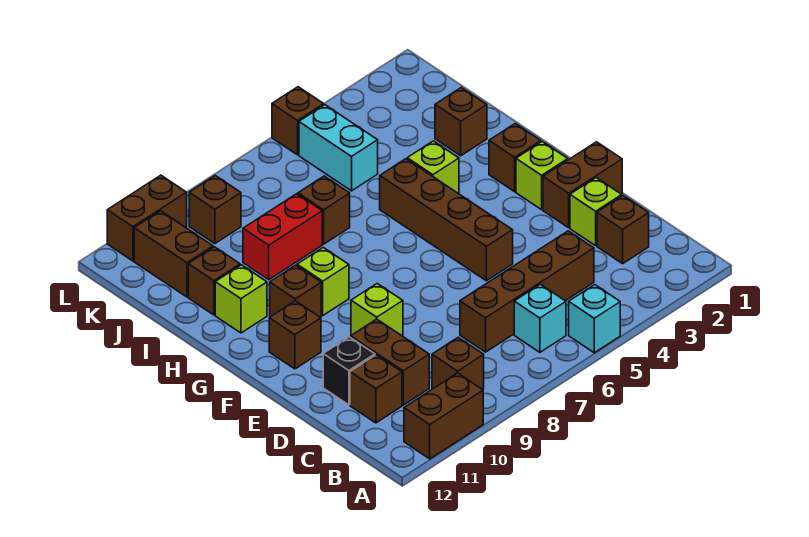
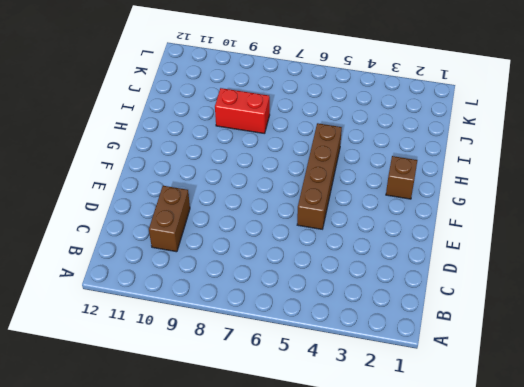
none -> cyan 1x1 brick [569,285,620,353]
none -> brown 1x2 brick [404,373,483,459]
none -> cyan 1x1 brick [514,284,566,352]

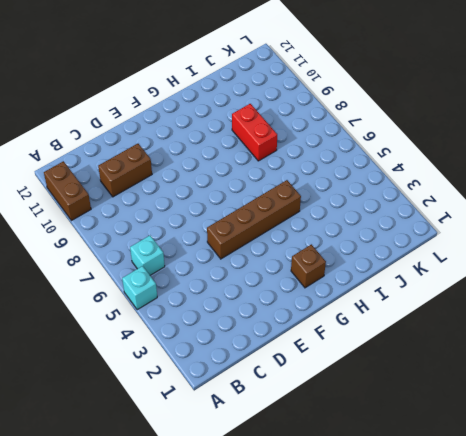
none -> brown 1x1 brick [432,338,484,390]
none -> brown 1x1 brick [597,196,649,264]
none -> brown 1x4 brick [460,231,594,352]

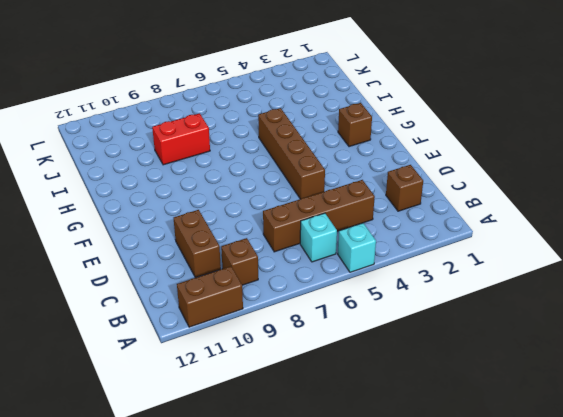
none -> brown 1x1 brick [350,355,402,423]
none -> lime 1x1 brick [570,178,622,246]
none -> black 1x1 brick [323,337,375,405]

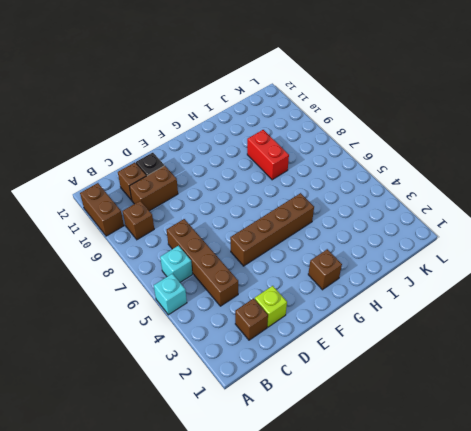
none -> brown 1x2 brick [543,142,622,228]
none -> lime 1x1 brick [351,284,403,336]
none -> lime 1x1 brick [516,142,568,210]

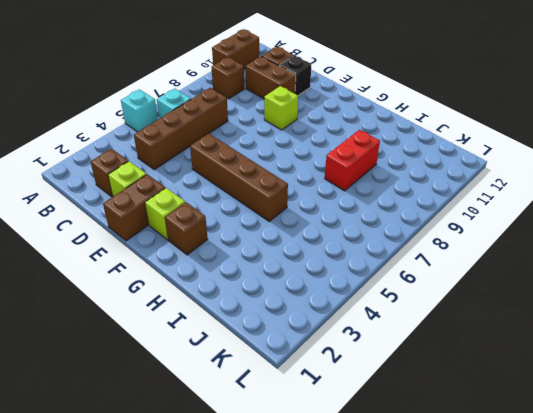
none -> brown 1x1 brick [269,301,321,369]
none -> lime 1x1 brick [297,248,349,315]
none -> brown 1x1 brick [270,265,321,317]

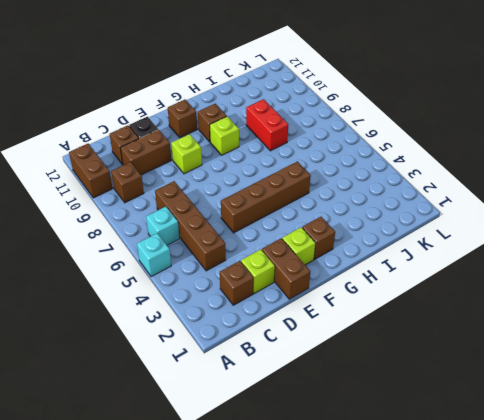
none -> lime 1x1 brick [407,141,459,193]
none -> lime 1x1 brick [215,265,267,333]
none -> brown 1x1 brick [435,88,487,156]

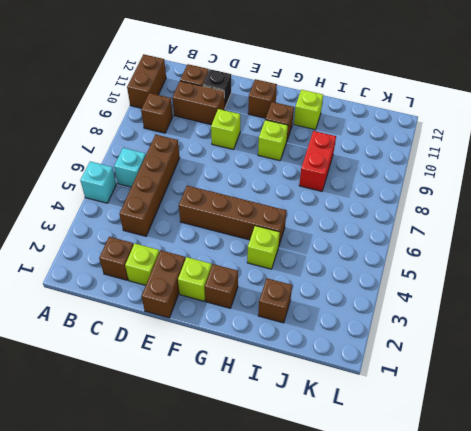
none -> brown 1x1 brick [298,176,350,244]
none -> brown 1x1 brick [188,247,240,315]
none -> cyan 1x2 brick [299,105,378,191]

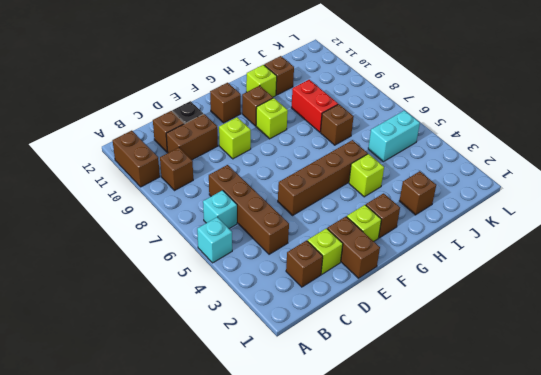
none -> brown 1x2 brick [134,211,213,297]
none -> brown 1x1 brick [189,176,241,244]
none -> brown 1x1 brick [272,87,324,155]

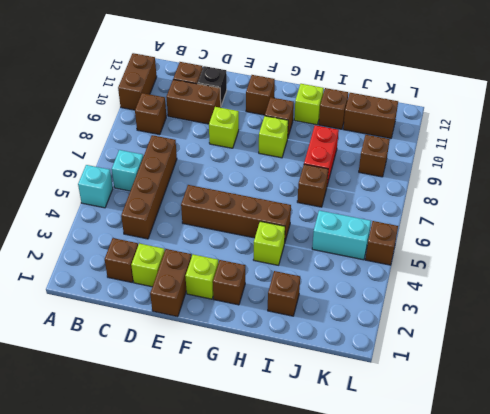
none -> brown 1x2 brick [107,175,187,261]

